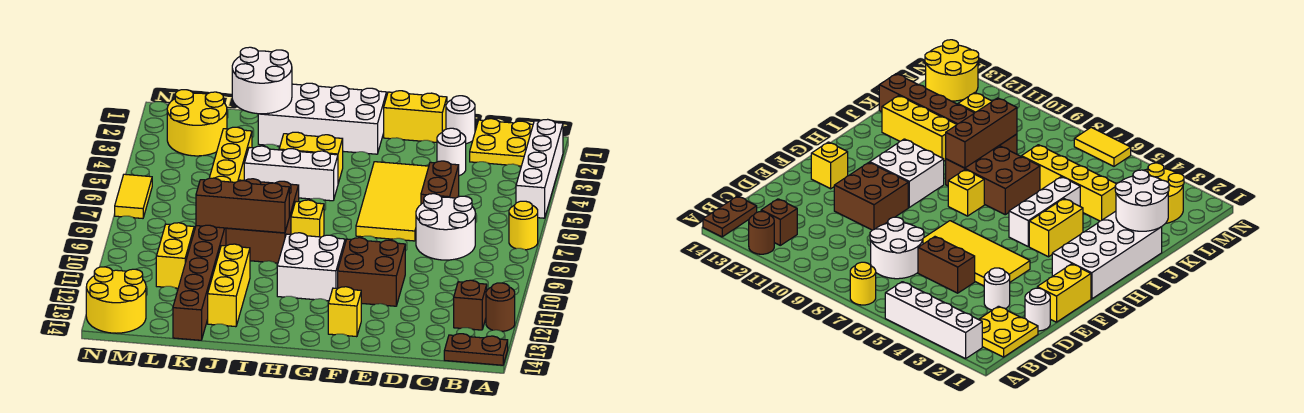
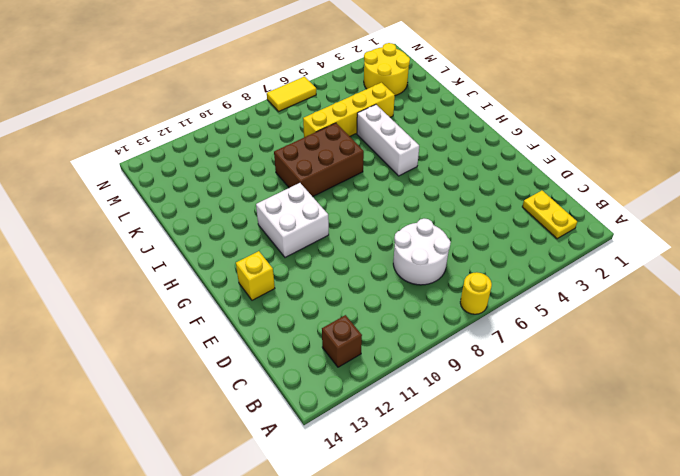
yellow 1x2 plate [522,191,577,239] -> yellow 2x2 plate [470,119,533,166]
none -> white 1x4 brick [516,119,563,218]
none -> brown 1x1 round brick [486,283,515,331]
none -> brown 1x2 plate [444,334,508,365]

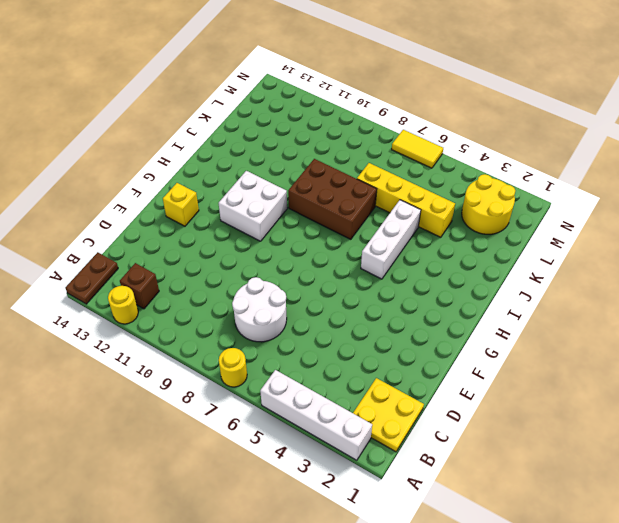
yellow 1x1 round brick [108,286,138,324] -> brown 1x1 round brick [486,283,515,331]
none -> white 1x1 round brick [446,96,475,144]
none -> white 1x1 round brick [437,128,466,176]
none -> brown 1x2 brick [421,161,459,204]

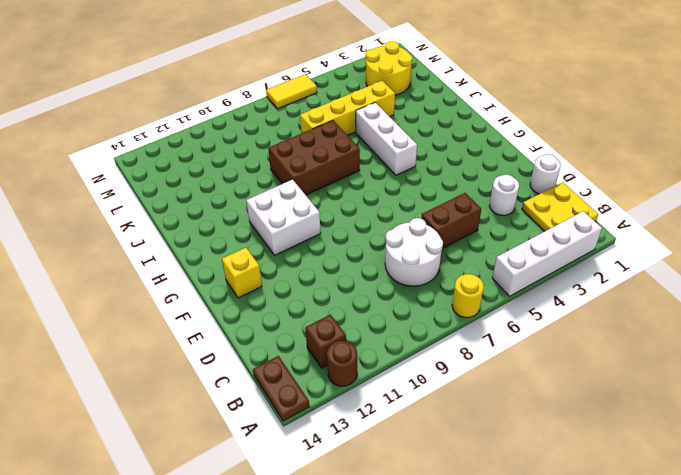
none -> yellow 1x2 brick [384,91,447,142]
none -> yellow 2x4 tile [356,162,429,241]
none -> brown 2x2 brick [338,238,405,306]

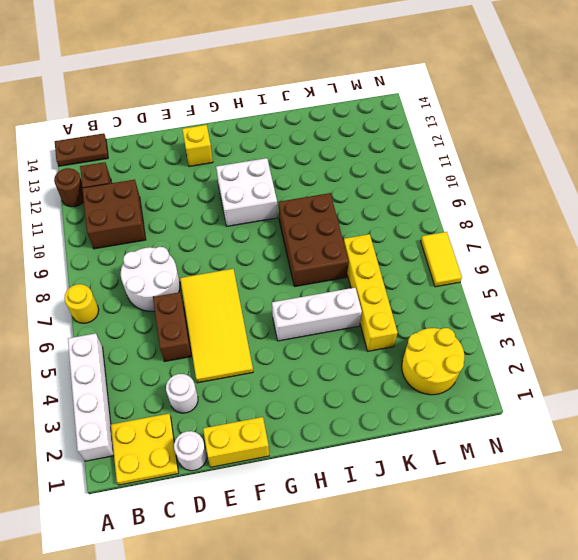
brown 2x2 brick [82,180,146,249] -> brown 2x2 brick moved to [338,238,405,306]
none -> white 2x4 brick [258,83,387,154]
none -> yellow 1x2 brick [279,132,343,183]
none -> yellow 1x1 brick [291,200,324,237]

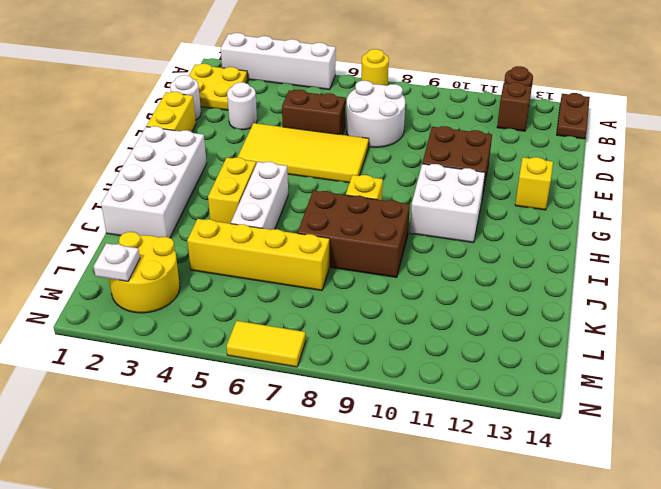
white 1x1 plate [94,243,140,281] -> none
none -> yellow 1x3 brick [208,244,250,327]
none -> brown 1x6 brick [173,225,226,340]
none -> yellow 1x2 brick [156,223,194,288]

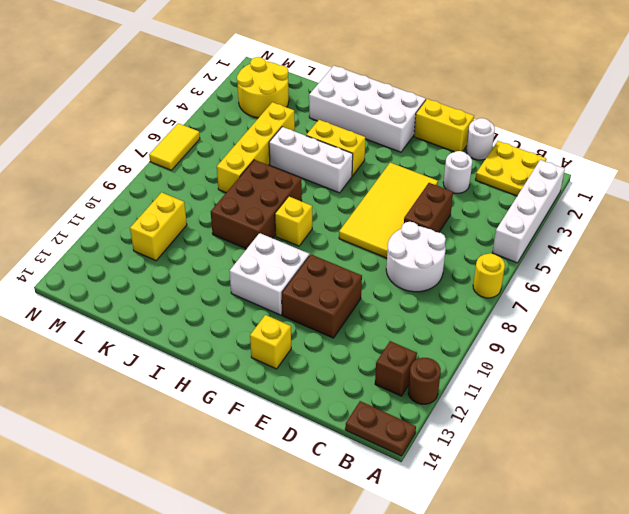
none -> yellow 1x3 brick [208,244,250,327]
none -> brown 1x6 brick [173,225,226,340]
none -> yellow 2x2 round brick [86,267,146,333]

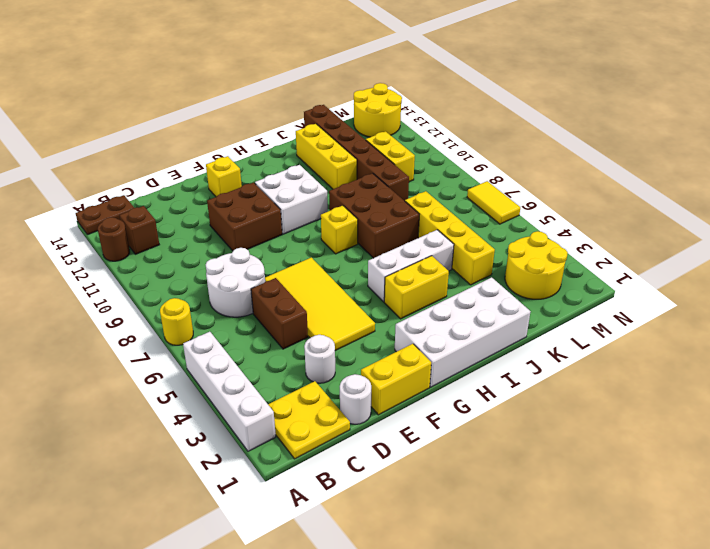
none -> brown 1x3 brick [196,178,289,233]
none -> white 2x2 round brick [232,47,292,114]

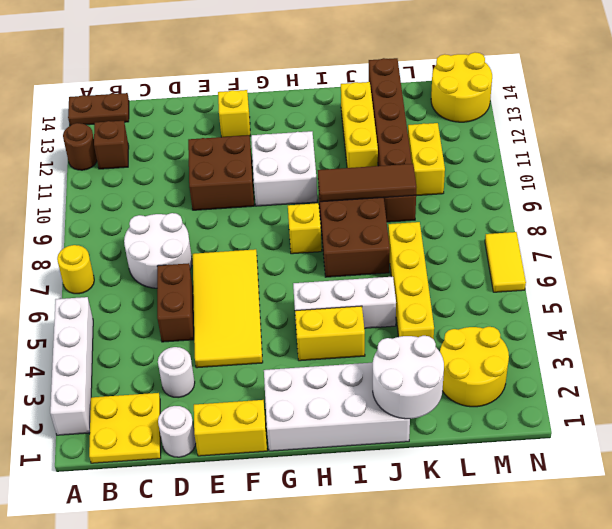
brown 1x3 tile [318,164,417,202] -> brown 1x3 brick [196,178,289,233]

